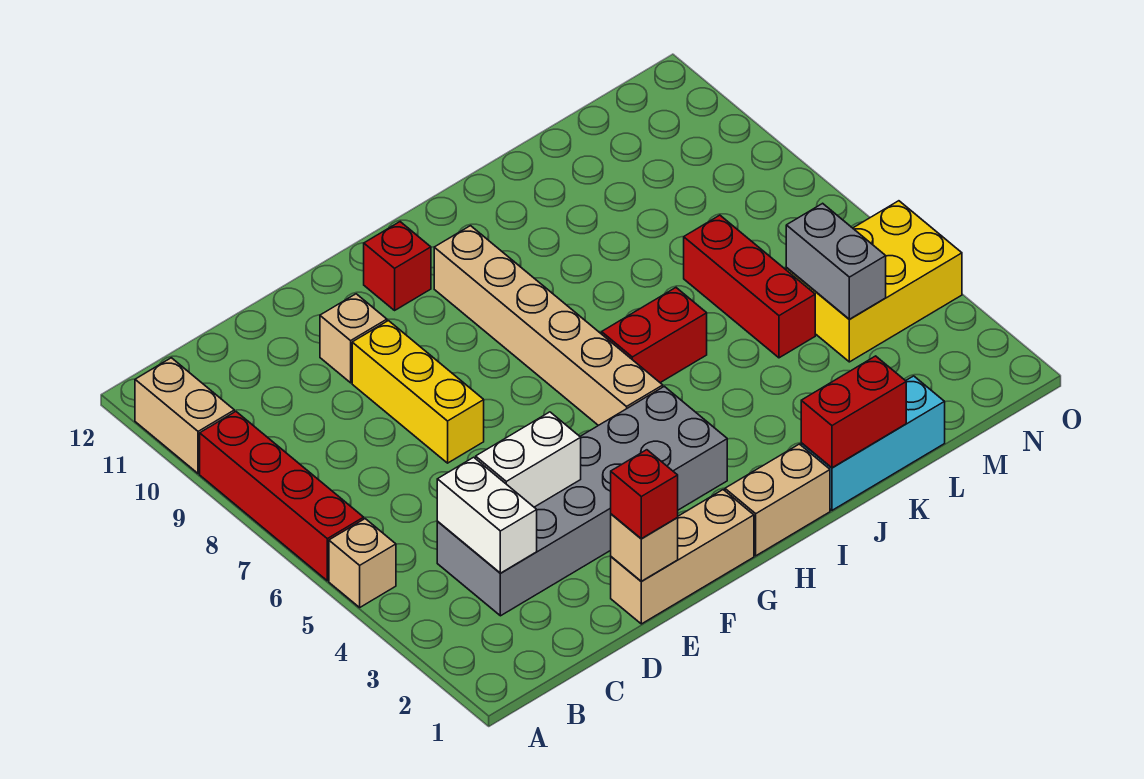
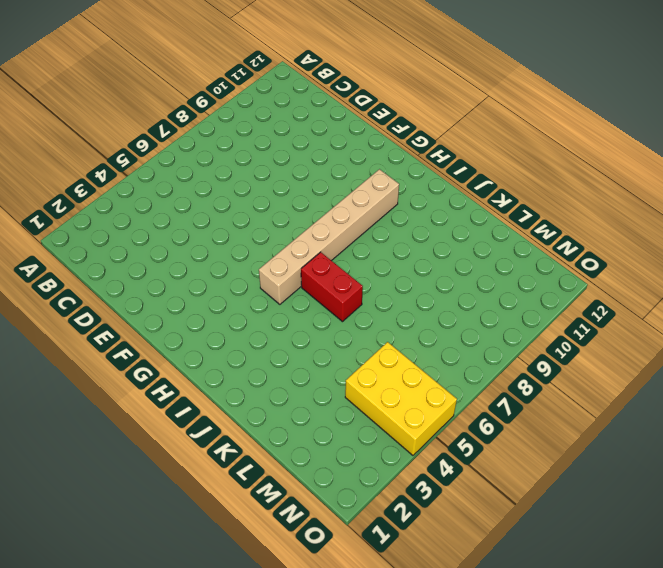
none -> tan 1x1 brick [329,519,396,607]
none -> red 1x4 brick [200,412,364,581]
none -> tan 1x2 brick [135,358,234,474]

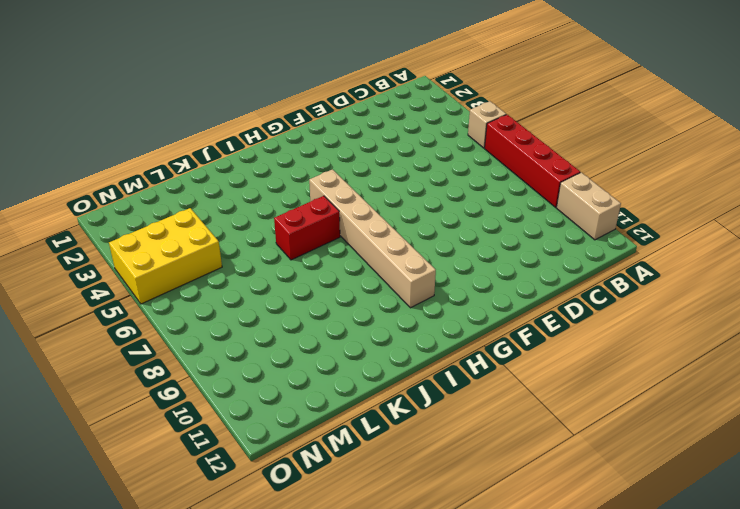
none -> grey 2x6 brick [437,386,727,616]
none -> tan 1x3 brick [611,490,754,624]
none -> yellow 1x3 brick [352,321,484,463]

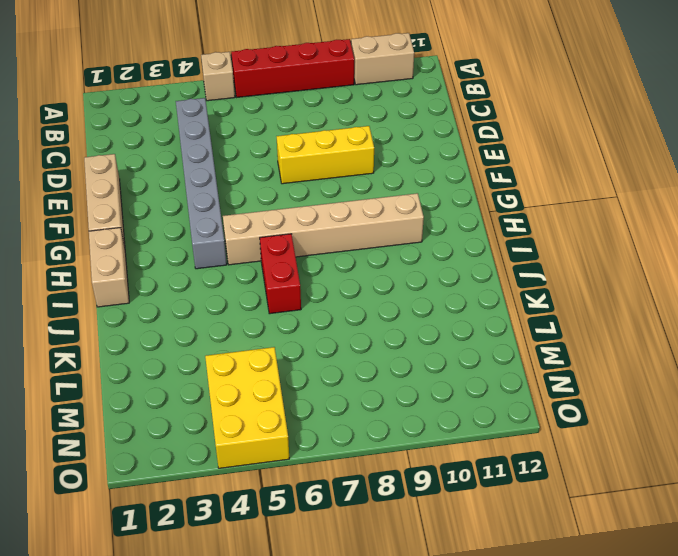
grey 1x6 brick [176,98,227,269] -> grey 2x6 brick [437,386,727,616]
none -> tan 1x1 brick [320,294,387,383]
none -> red 1x1 brick [364,222,431,310]
none -> cyan 1x3 brick [801,376,945,510]

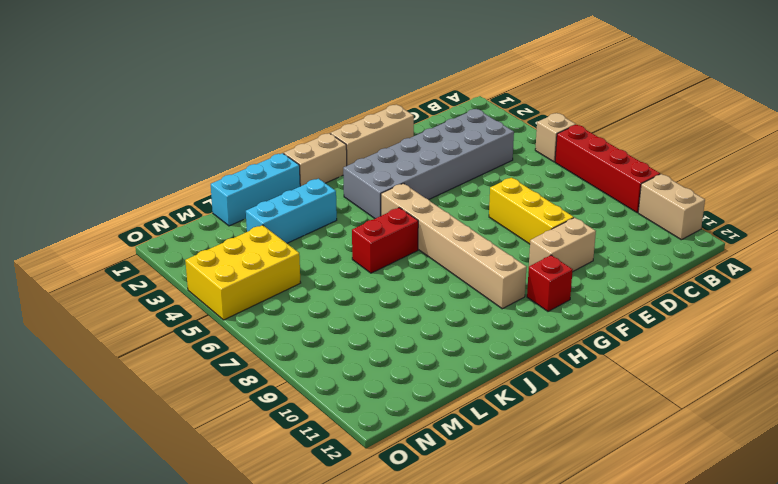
tan 1x2 brick [529,218,596,272] -> tan 1x1 brick [320,294,387,383]
cyan 1x3 brick [246,179,337,243] -> none
none -> red 1x3 brick [684,215,815,358]
none -> white 1x2 brick [437,457,537,573]
none -> white 1x2 brick [476,412,581,507]

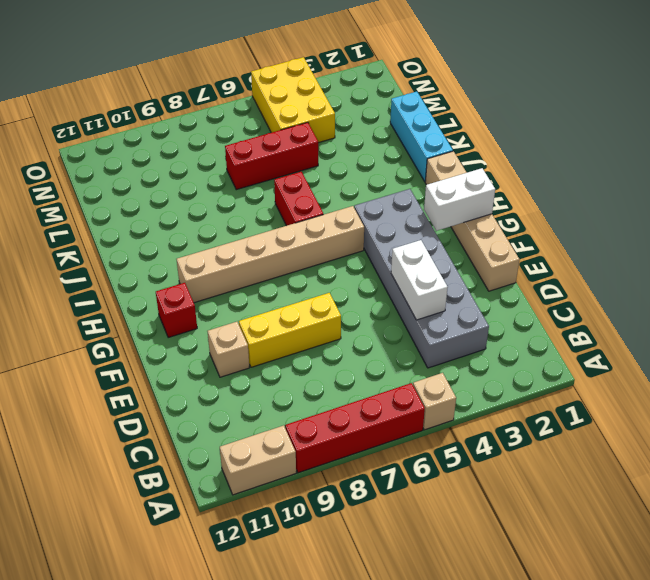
white 1x2 brick [424,168,495,231] -> white 1x2 brick moved to [437,457,537,573]
none -> tan 1x1 brick [611,514,678,581]
none -> red 1x2 brick [801,356,906,468]
none -> grey 1x2 brick [786,203,886,319]

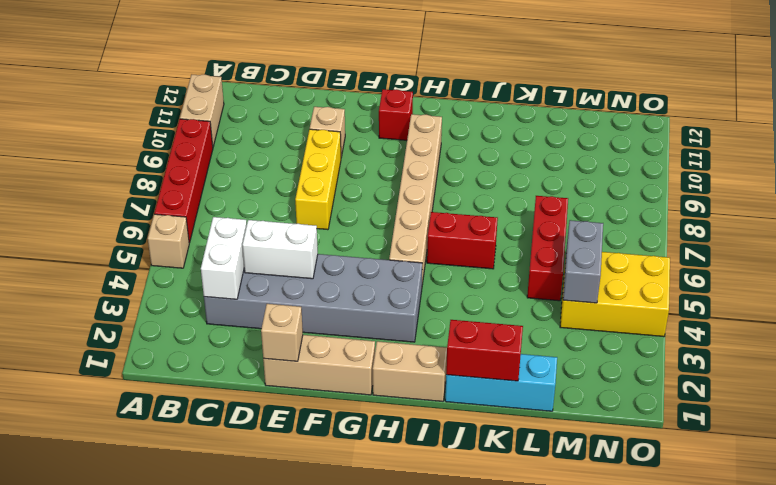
none -> red 1x1 brick [611,450,678,539]

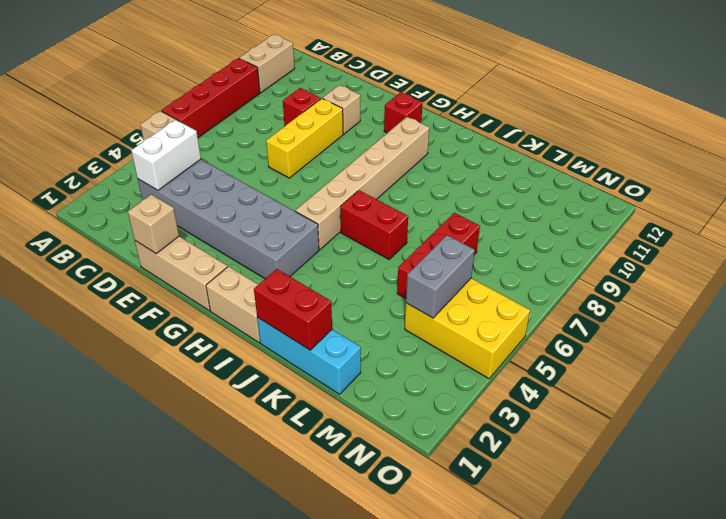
red 1x1 brick [283,88,321,126] -> red 1x1 brick moved to [611,450,678,539]
none -> white 1x2 brick [476,412,581,507]

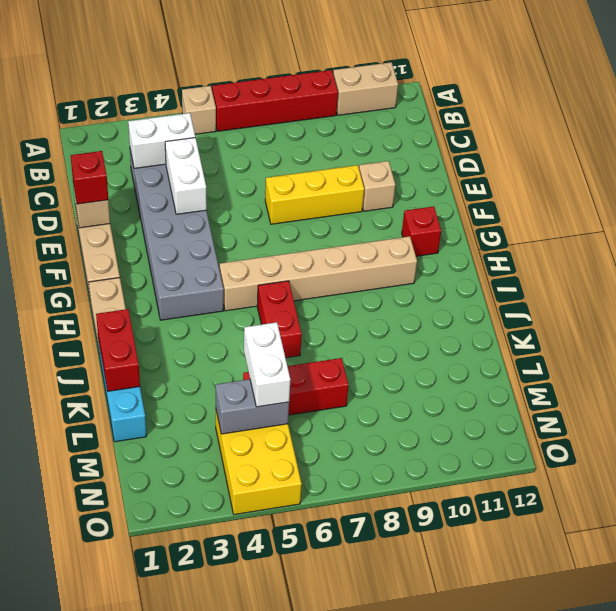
white 1x2 brick [244,322,290,407] -> none

